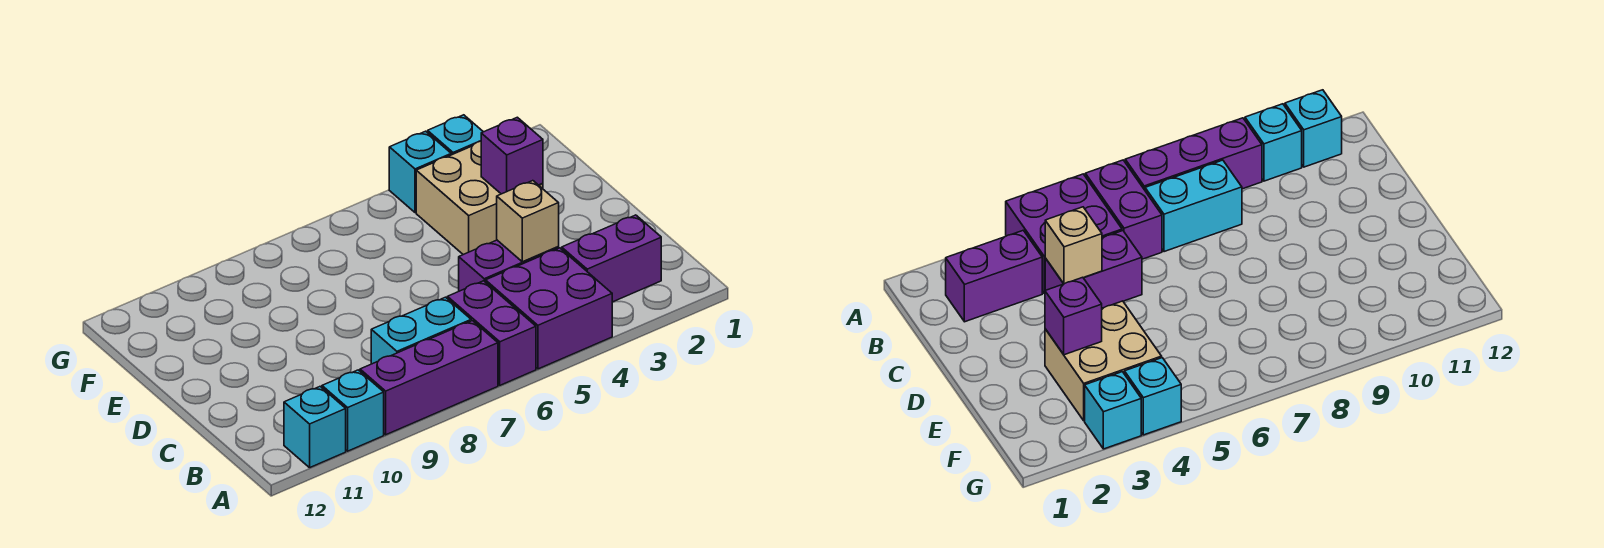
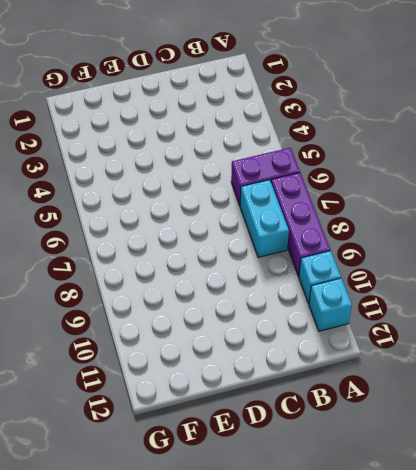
none -> purple 2x2 brick [486,248,612,369]
none -> purple 1x2 brick [562,215,661,302]
none -> purple 1x2 brick [459,240,559,291]

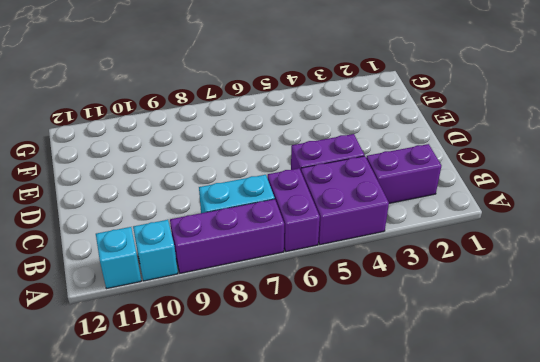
none -> tan 2x2 brick [416,141,543,255]
none -> cyan 1x1 brick [428,115,483,155]
none -> cyan 1x1 brick [389,131,451,213]

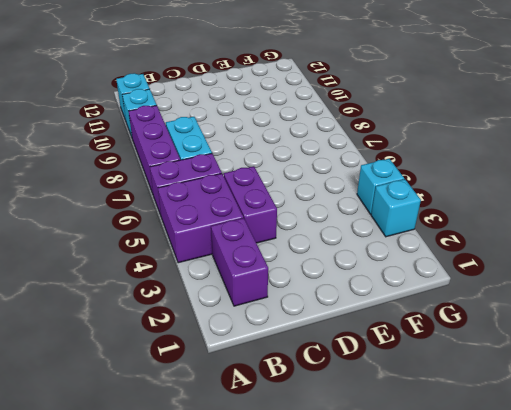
none -> tan 2x2 brick [416,141,543,255]
none -> tan 1x1 brick [497,181,559,262]
none -> purple 1x1 brick [481,117,543,194]

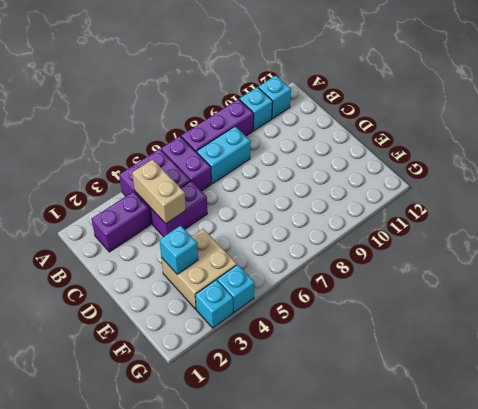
tan 1x2 brick [132,159,186,224] -> tan 1x1 brick [497,181,559,262]
cyan 1x1 brick [160,226,198,274] -> purple 1x1 brick [481,117,543,194]

